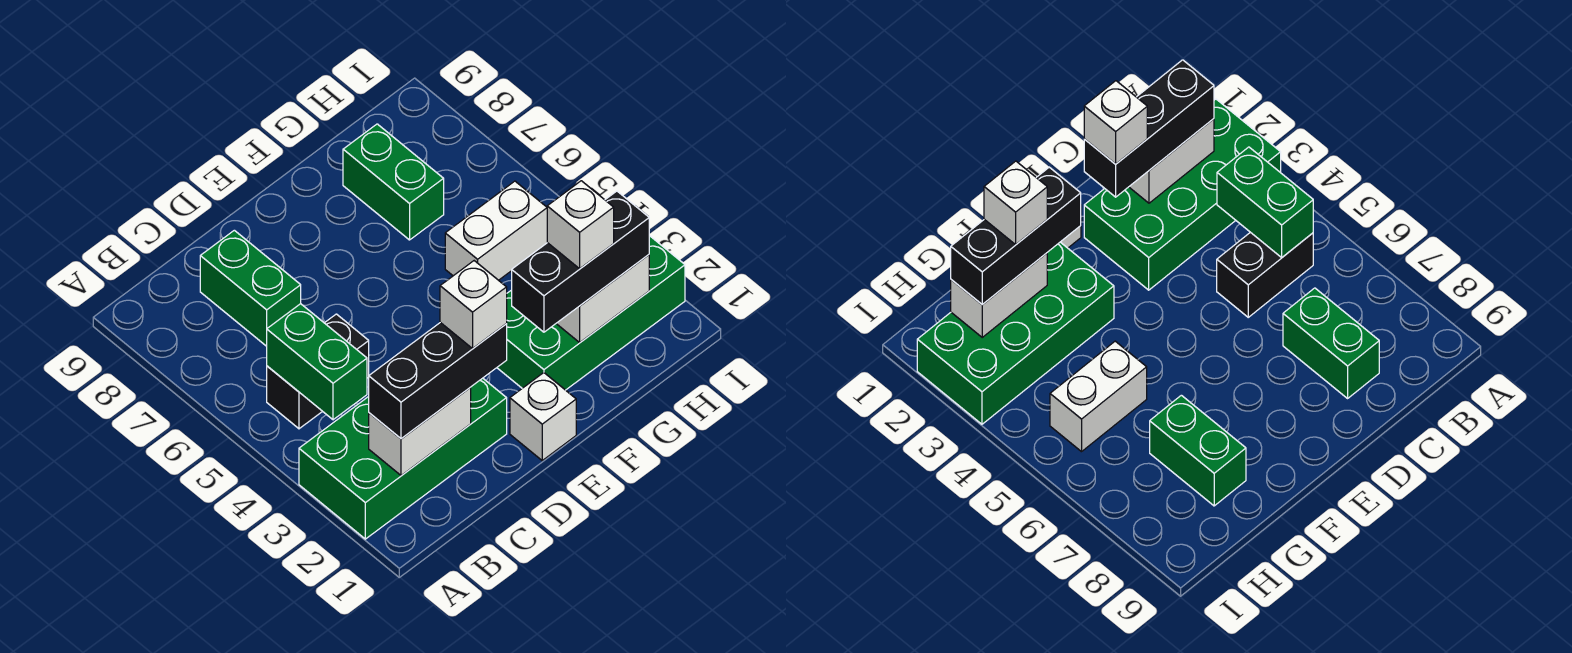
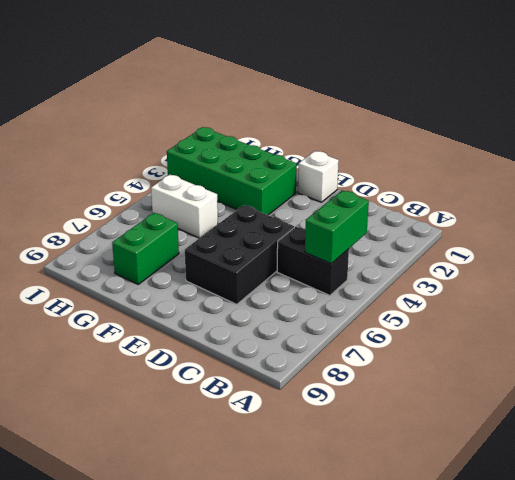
black 2x3 brick [185,205,294,304] -> none
none -> green 2x4 brick [299,378,507,539]
none -> green 1x2 brick [200,230,301,346]
none -> white 1x2 brick [369,388,471,475]

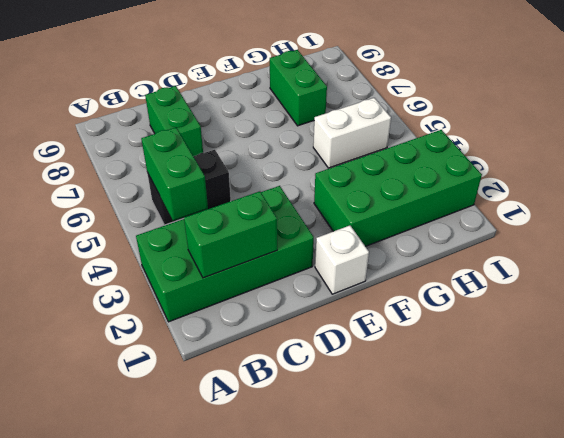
green 1x2 brick [184,191,277,278] -> white 1x2 brick [369,388,471,475]
none -> white 1x2 brick [556,255,649,342]
none -> black 1x3 brick [369,323,507,439]
none -> black 1x3 brick [512,191,649,332]

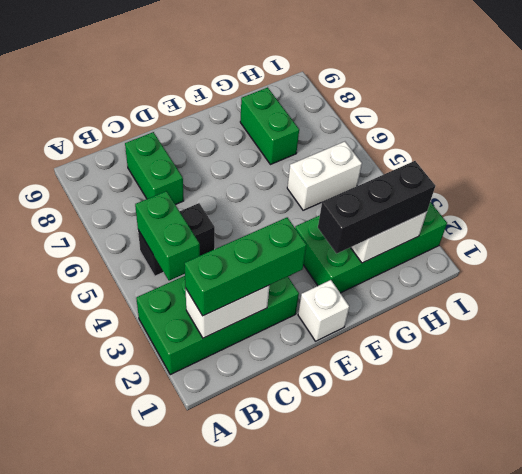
green 1x3 brick [185,217,306,316] -> black 1x3 brick [369,323,507,439]
none -> white 1x1 brick [440,261,507,348]
none -> white 1x1 brick [547,181,614,269]

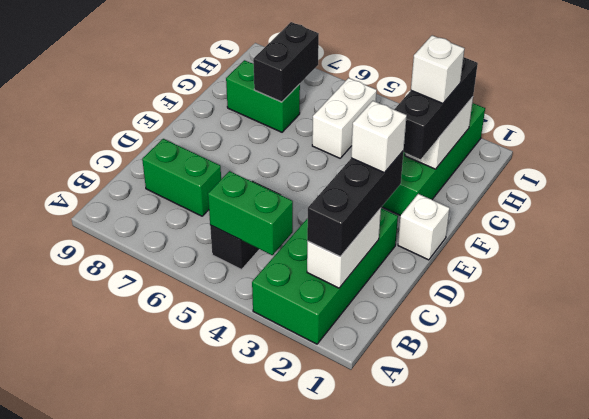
black 1x2 brick [253,22,319,102] -> none

